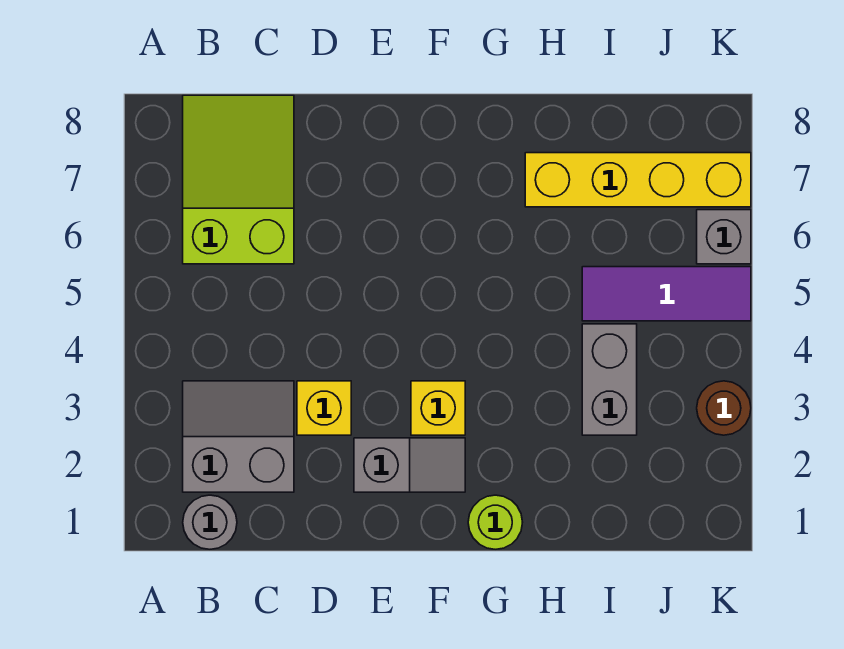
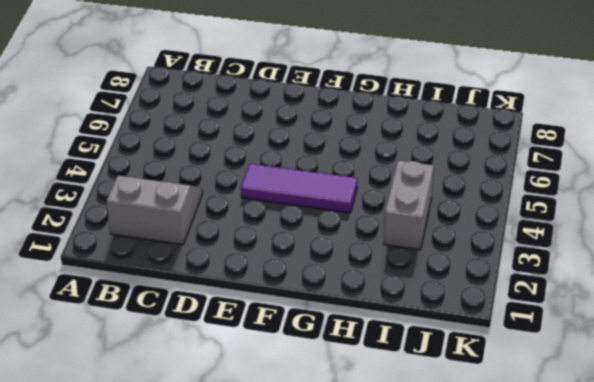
purple 1x3 tile [241,164,357,213] -> purple 1x3 tile moved to [582,267,751,321]
none -> grey 1x1 round brick [183,495,237,549]
none -> lime 2x3 slope [183,95,294,264]
none -> yellow 1x1 brick [297,381,351,435]

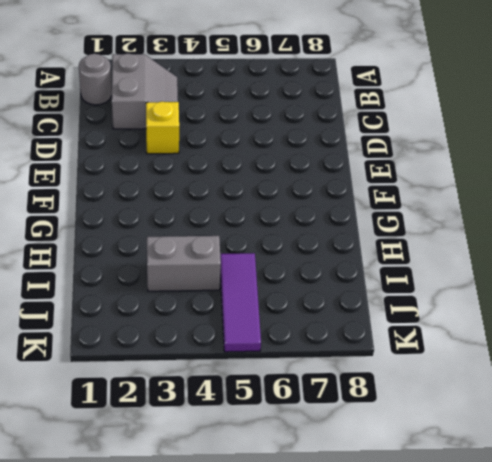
none -> lime 2x3 slope [183,95,294,264]
none -> grey 1x2 slope [354,438,465,492]
none -> yellow 1x1 brick [411,381,465,435]

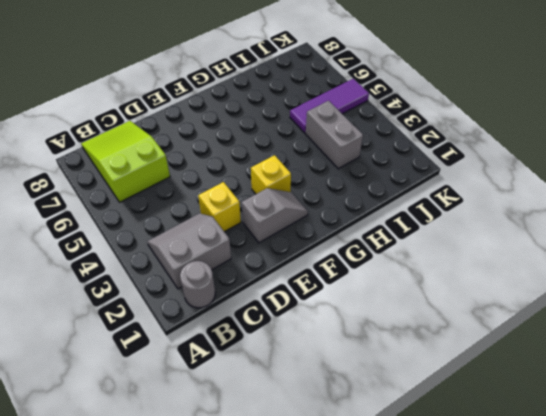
none -> lime 1x1 round brick [468,495,523,549]
none -> yellow 1x4 brick [525,153,751,207]
none -> brown 1x1 round brick [697,381,751,435]

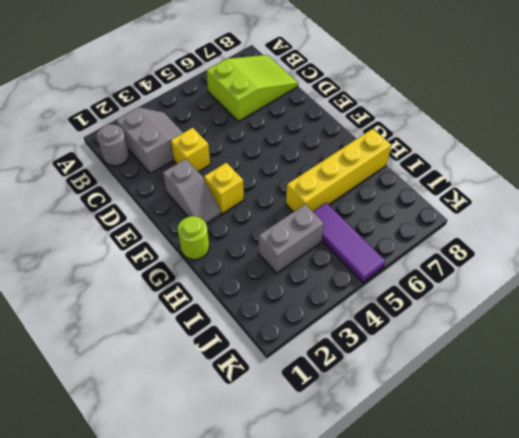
yellow 1x4 brick [286,129,391,212] -> yellow 1x4 brick turned to [525,153,751,207]
none -> brown 1x1 round brick [697,381,751,435]
none -> grey 1x1 brick [697,210,751,264]

